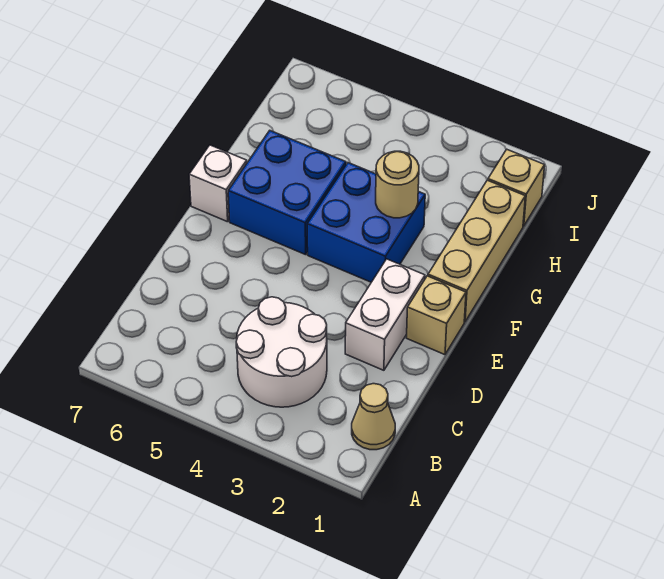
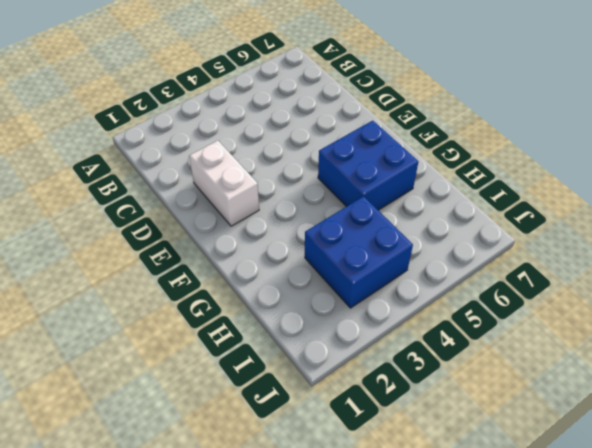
blue 2x2 brick [305,196,413,308] -> blue 2x2 brick moved to [307,163,425,282]
none -> tan 1x1 cone [352,384,395,450]
none -> white 2x2 round brick [236,297,327,407]

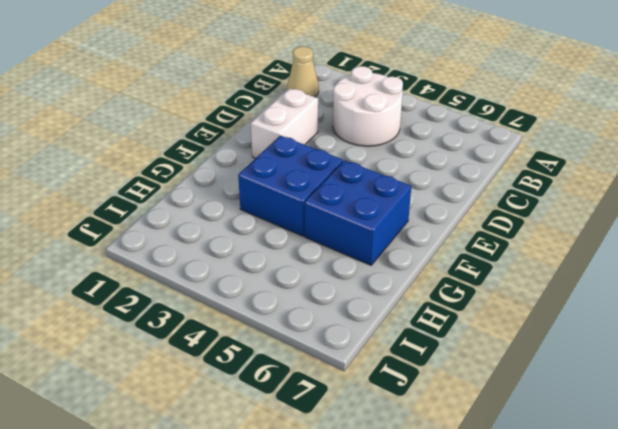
none -> tan 1x1 brick [407,276,466,355]
none -> tan 1x3 brick [428,180,525,322]

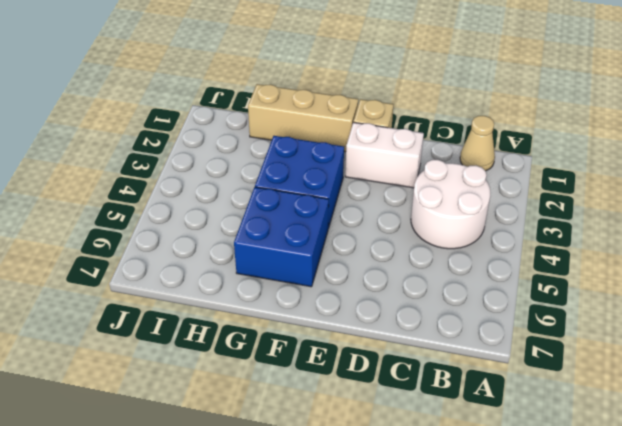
none -> white 1x1 brick [189,145,247,222]
none -> tan 1x1 brick [488,149,545,226]

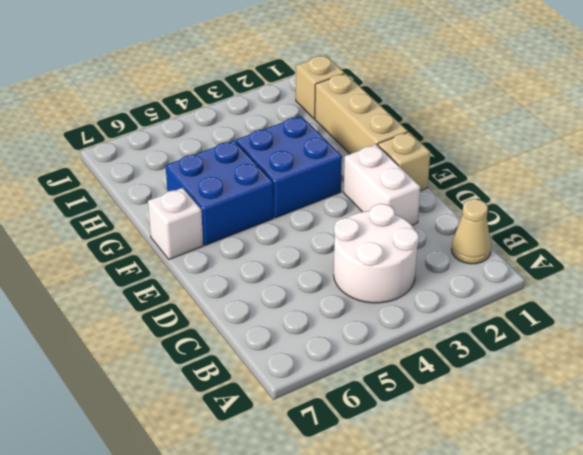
none -> tan 1x1 round brick [376,151,419,218]

